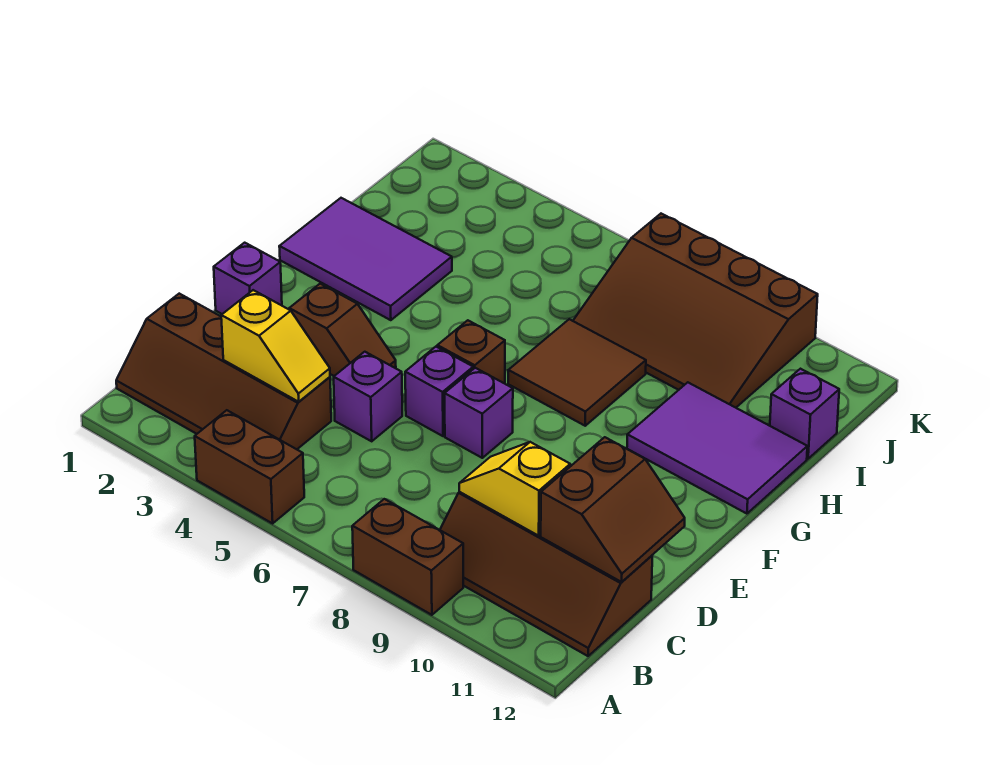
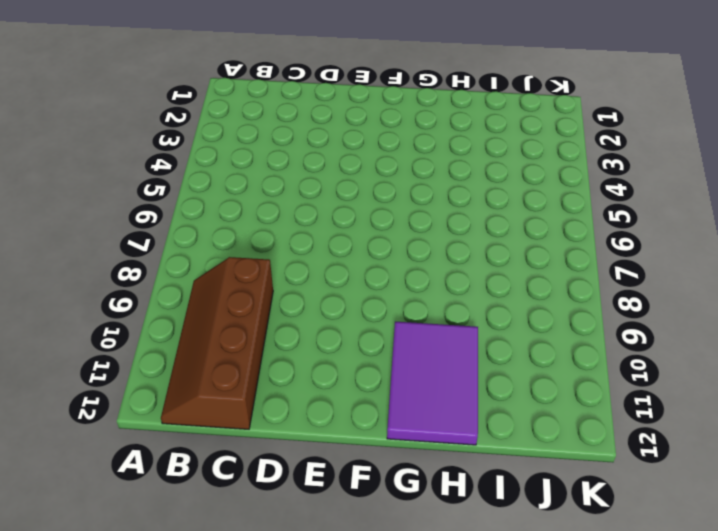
none -> brown 1x2 brick [195,410,304,523]
none -> brown 1x2 brick [352,499,463,615]
none -> brown 2x4 slope [116,294,331,449]

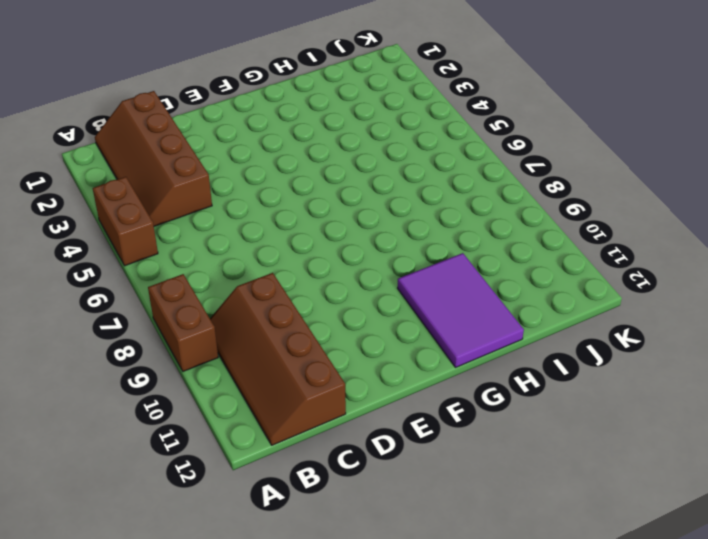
none -> purple 1x1 brick [334,352,402,441]
none -> purple 1x1 brick [214,243,282,314]
none -> brown 1x2 slope [289,284,396,376]

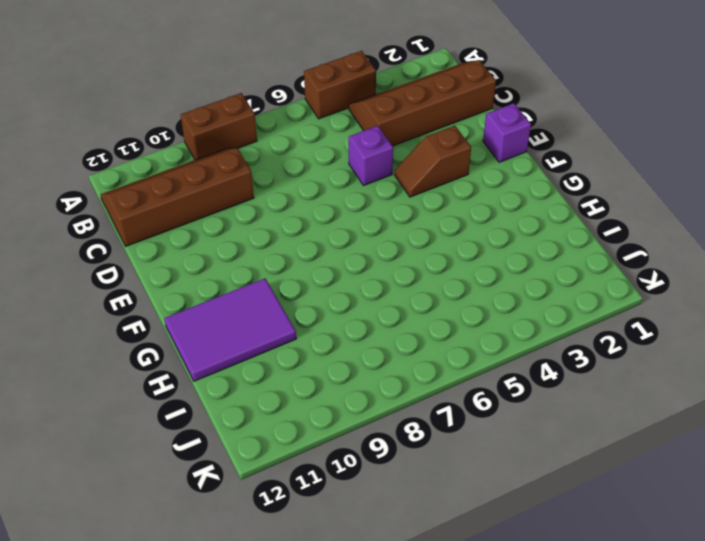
none -> purple 1x1 brick [405,347,473,436]
none -> purple 1x1 brick [445,368,513,458]
none -> brown 1x1 brick [437,320,505,384]

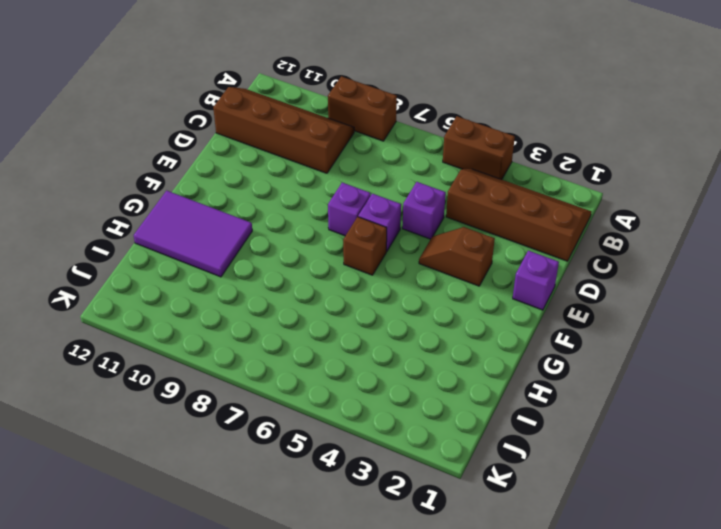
none -> purple 2x3 tile [279,198,452,320]
none -> brown 2x2 tile [508,319,646,426]
none -> brown 3x4 slope [573,214,818,408]

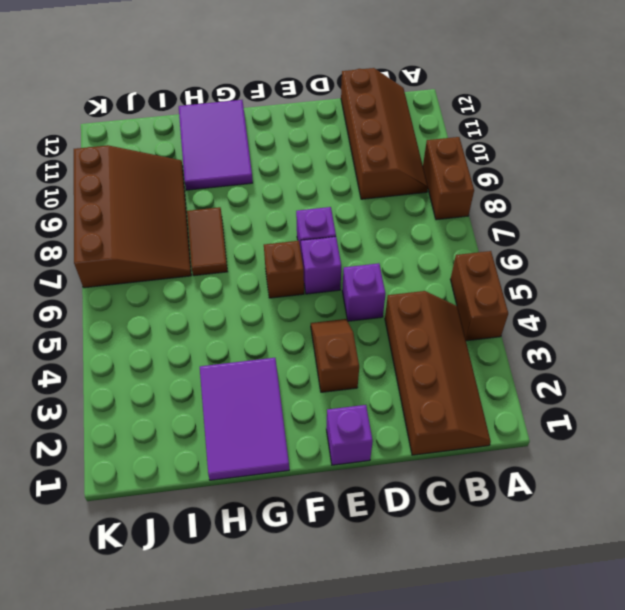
brown 1x2 tile [187,207,228,276] -> brown 2x2 tile [508,319,646,426]
none -> purple 1x1 brick [770,369,839,459]
none -> yellow 1x2 slope [221,290,330,402]
none -> yellow 1x2 slope [459,442,570,536]

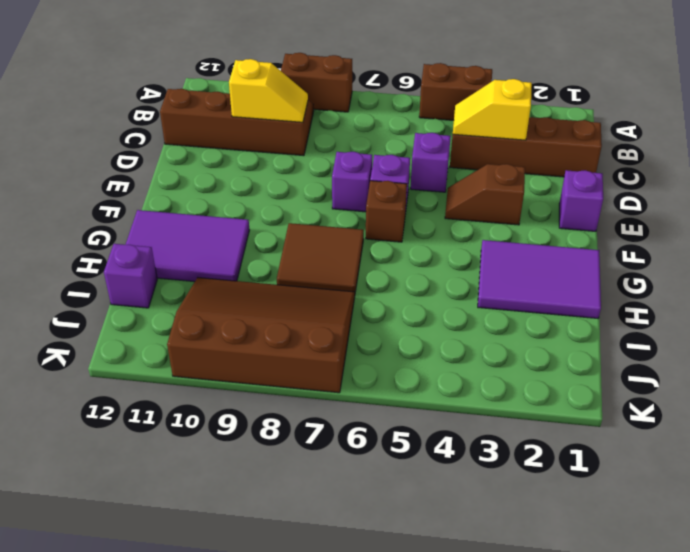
none -> brown 2x2 slope [541,437,685,582]

